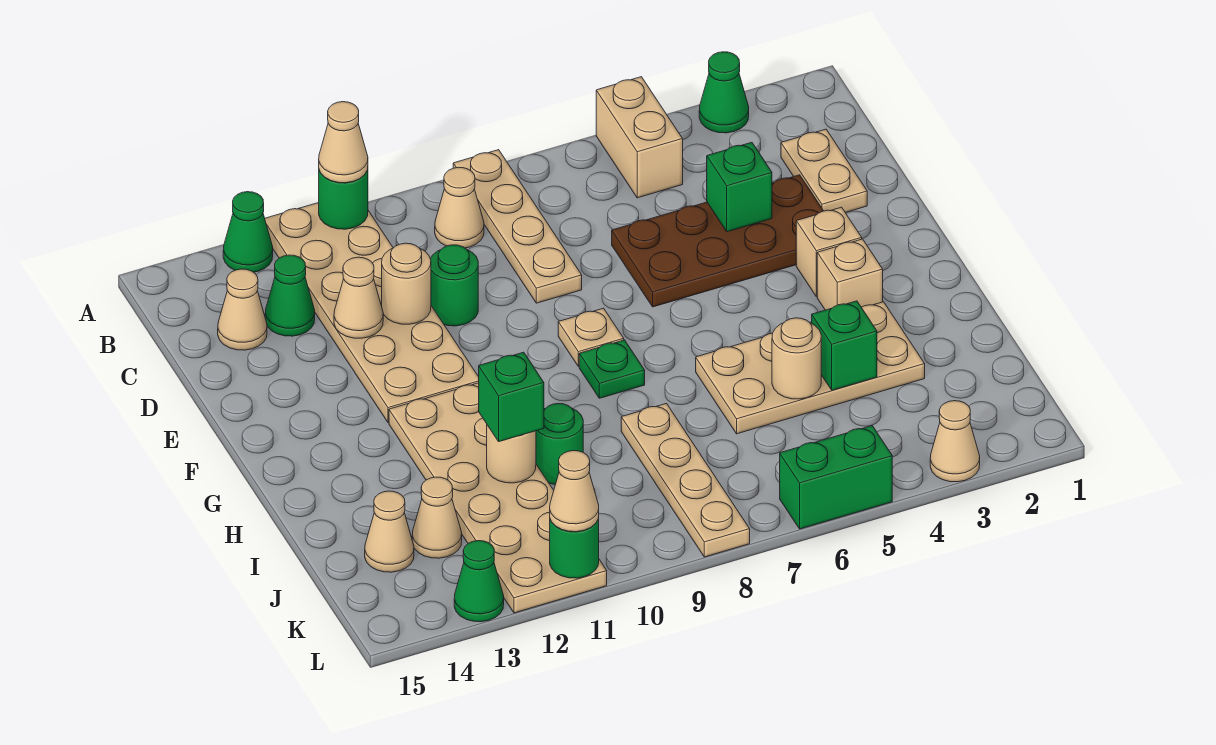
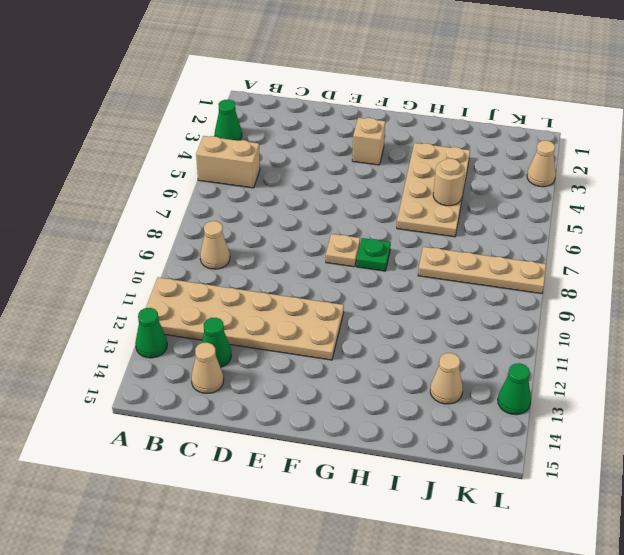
none -> tan 1x4 plate [453,150,582,303]
none -> tan 1x2 plate [781,129,867,213]
none -> brown 2x4 plate [612,175,823,307]
none -> green 1x1 round brick [430,245,478,326]

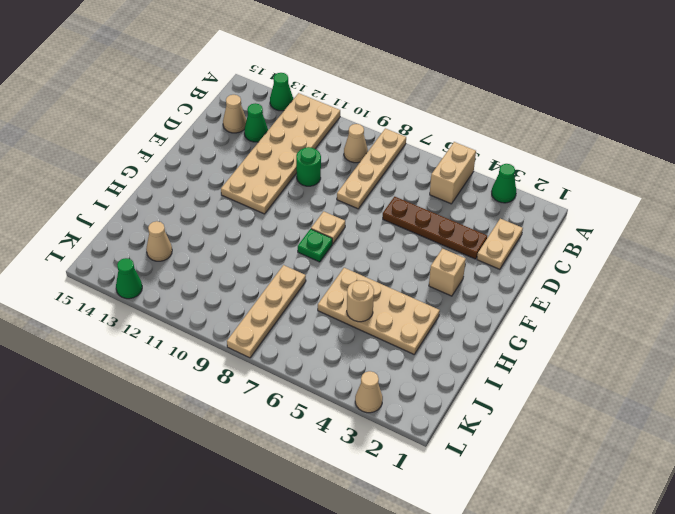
brown 1x4 plate [383,197,487,259] -> brown 2x4 plate [612,175,823,307]
none -> tan 1x1 brick [817,239,883,310]
none -> tan 2x6 plate [389,383,607,613]
none -> green 1x1 round brick [536,404,583,484]
none -> tan 1x1 cone [365,491,414,572]

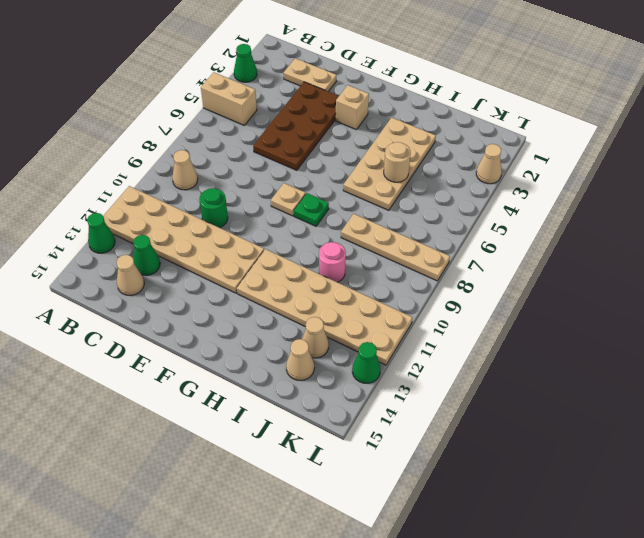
pink 1x1 round brick [319,242,346,282] -> green 1x1 round brick [536,404,583,484]
none -> tan 1x4 plate [453,150,582,303]
none -> tan 1x1 brick [817,239,883,310]
none -> green 1x2 brick [780,426,892,529]
none -> green 1x1 round brick [319,170,368,229]

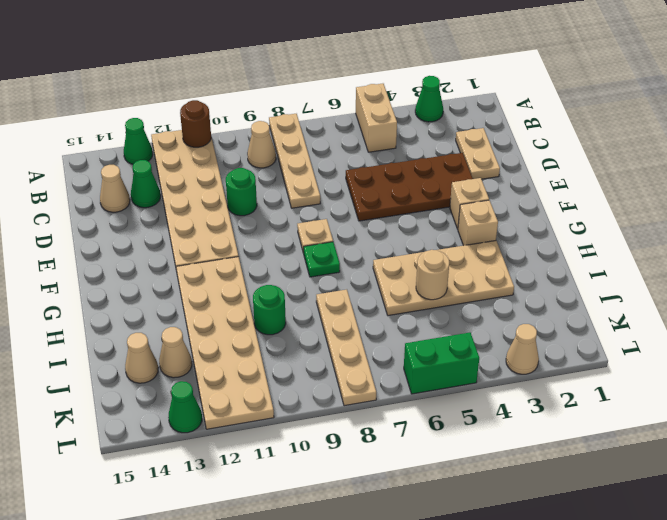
brown 1x1 round brick [180,100,211,147] -> green 1x1 round brick [319,170,368,229]
none -> green 1x1 brick [707,142,772,232]
none -> tan 1x1 round brick [382,243,431,324]
none -> tan 1x1 cone [334,257,383,338]
none -> green 1x1 brick [812,301,877,390]

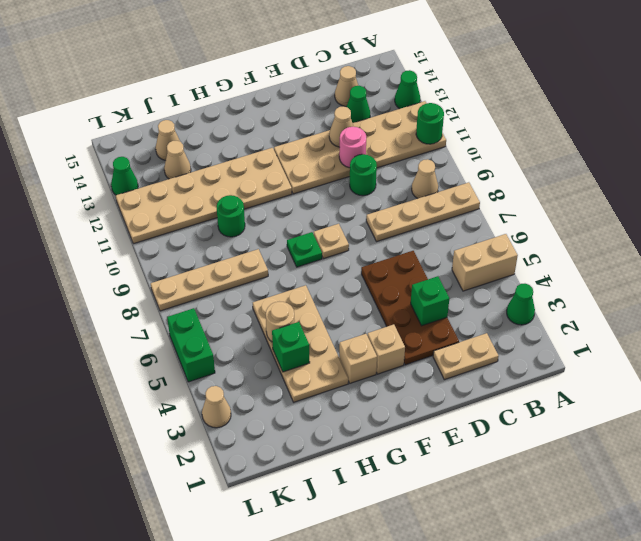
pink 1x1 round brick [339,127,366,168] -> tan 1x1 round brick [382,243,431,324]
none -> tan 1x1 round brick [487,425,536,483]
none -> green 1x1 round brick [550,518,599,578]
none -> tan 1x1 cone [319,102,368,183]
none -> green 1x1 brick [479,352,544,442]

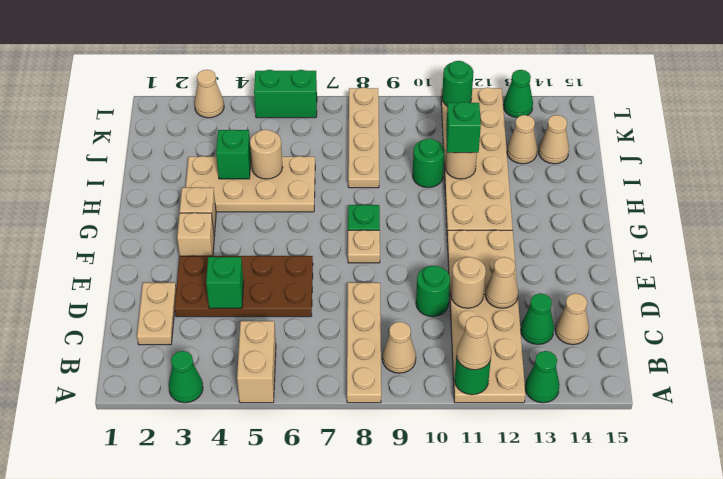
none -> tan 1x1 cone [550,451,599,532]

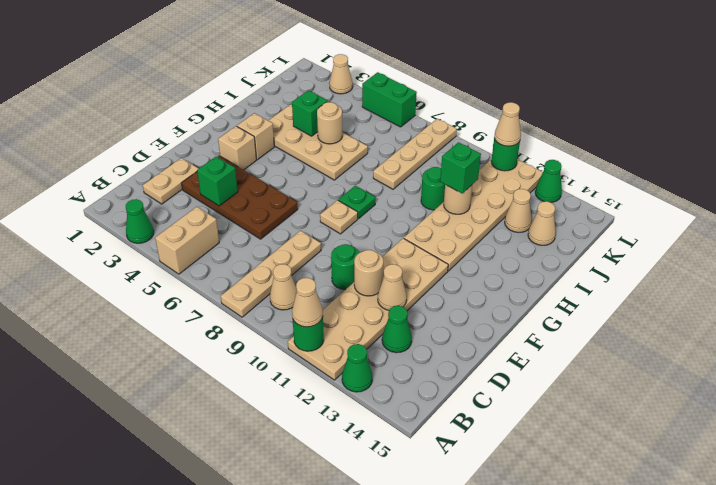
none -> tan 1x1 cone [218,269,267,350]

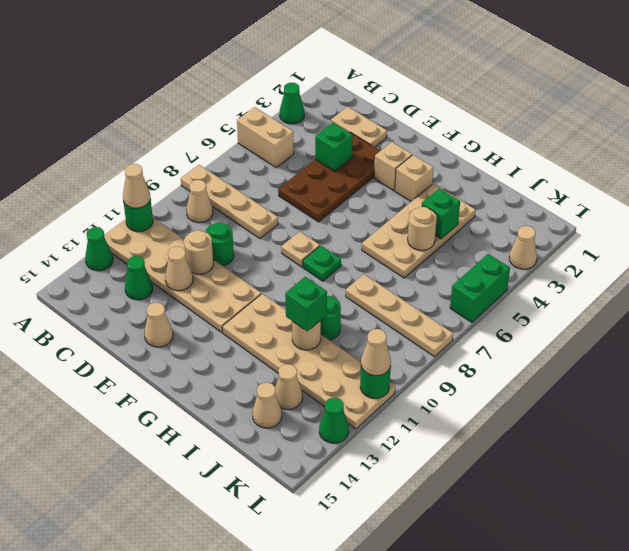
tan 1x1 cone [144,303,173,347] -> tan 1x1 cone moved to [218,269,267,350]

